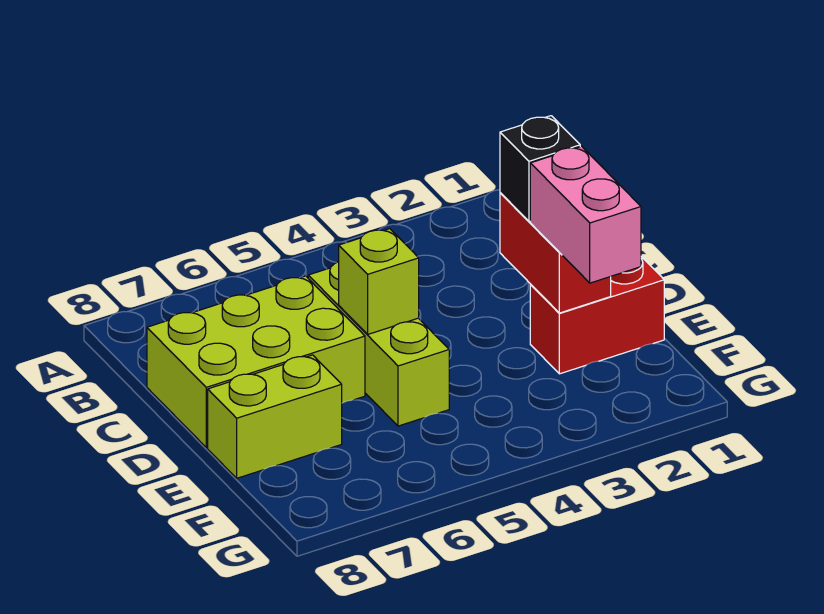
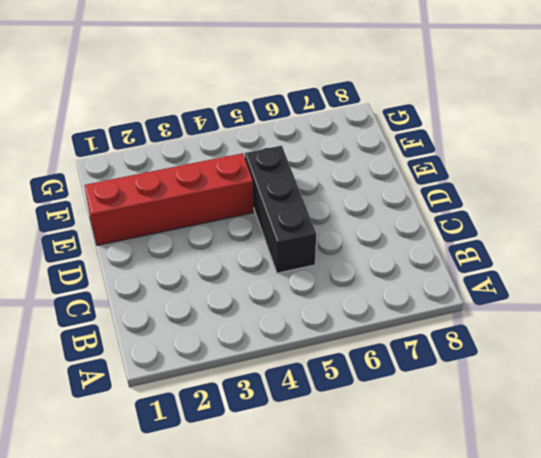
black 1x3 brick [245,146,316,273] -> lime 1x3 brick [308,262,449,426]
red 1x4 brick [85,153,253,245] -> red 1x2 brick [530,257,664,374]
none -> lime 2x3 brick [147,276,365,447]
none -> lime 1x2 brick [208,355,342,478]

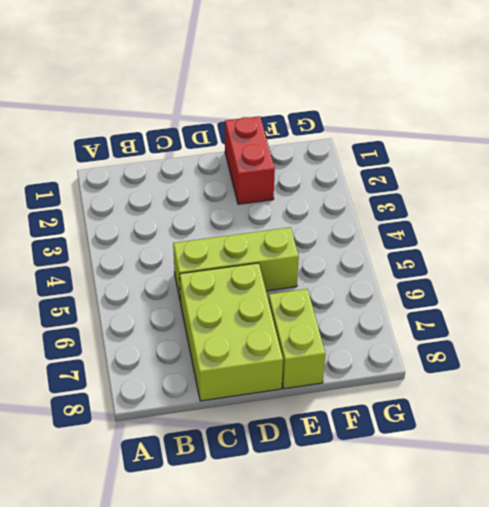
none -> red 1x2 brick [500,193,611,313]
none -> lime 1x1 brick [339,229,419,335]

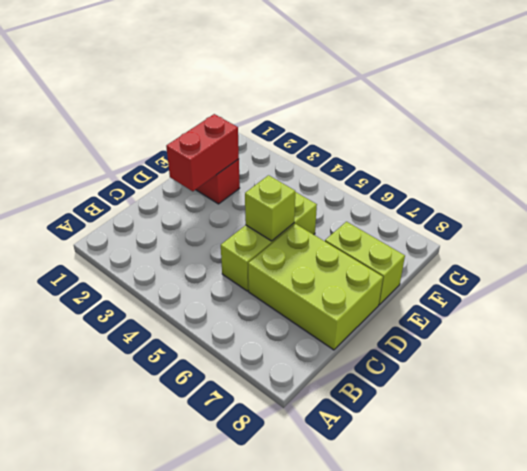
none -> black 1x1 brick [500,116,580,221]
none -> pink 1x2 brick [530,146,641,283]

